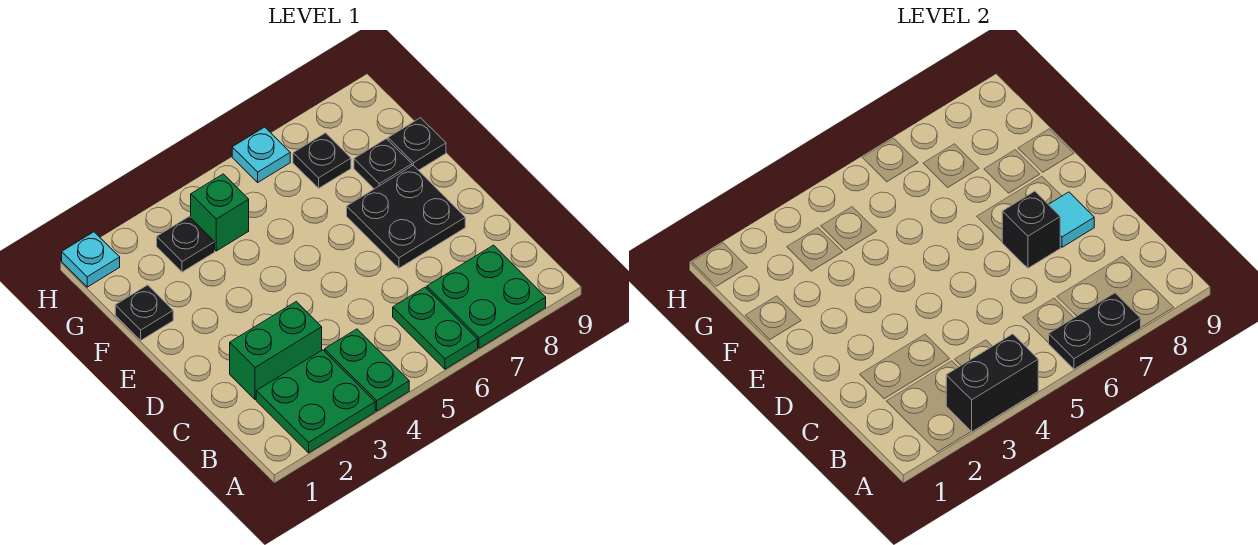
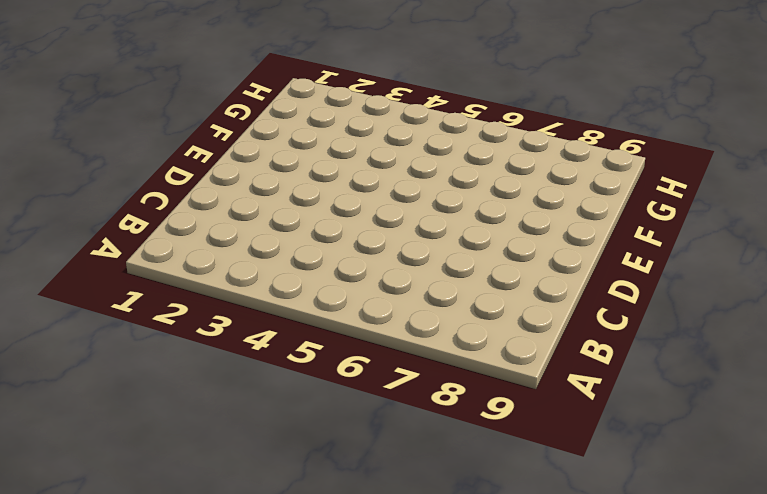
none -> green 2x2 plate [256,350,375,453]
none -> green 1x2 plate [325,329,409,411]
none -> green 1x2 plate [393,287,478,369]

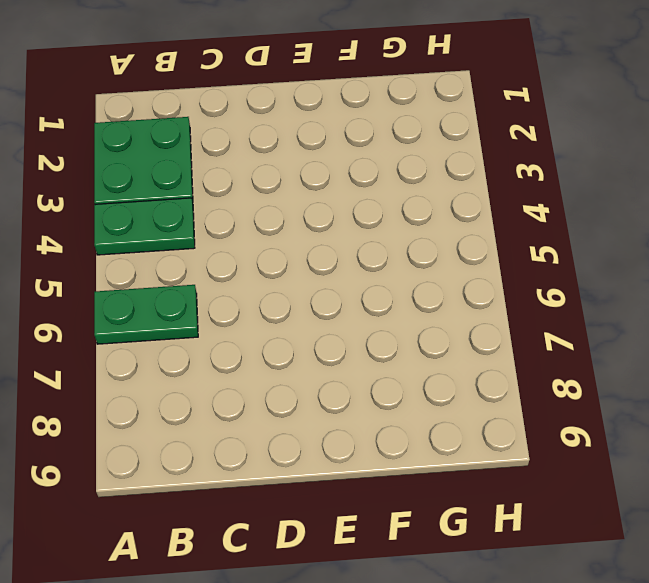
none -> green 2x2 plate [427,245,546,348]
none -> green 1x2 brick [230,302,322,399]
none -> black 2x2 plate [347,165,465,268]

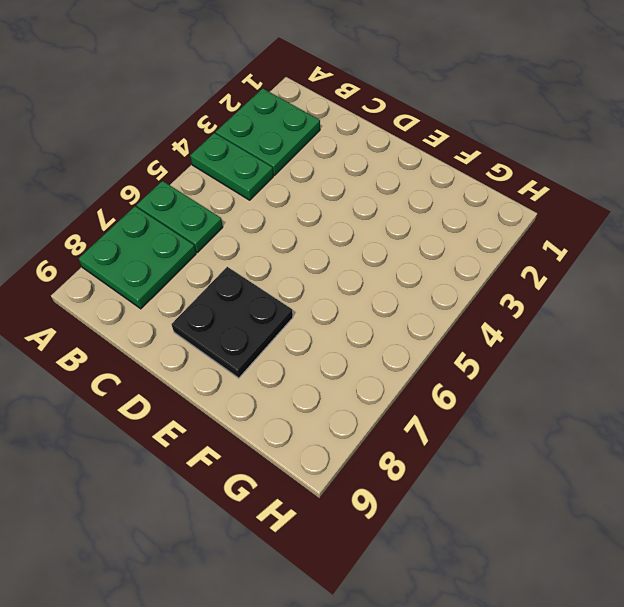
none -> green 1x2 brick [230,302,322,399]
none -> black 1x1 plate [115,285,173,340]
none -> black 1x1 plate [354,139,412,189]

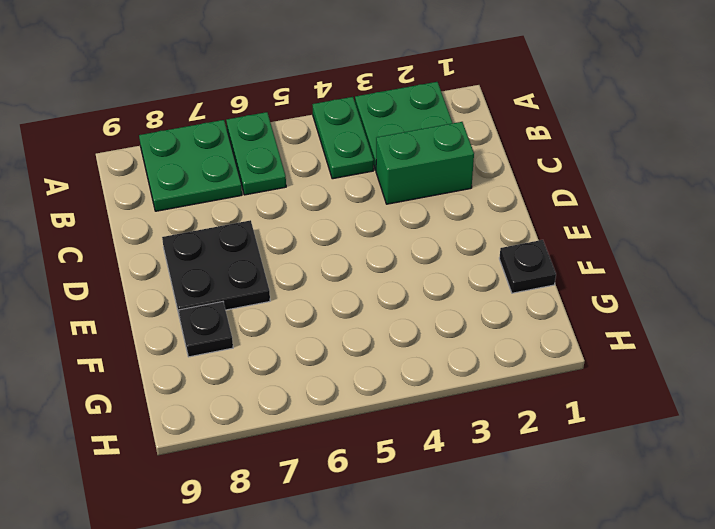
none -> black 1x1 plate [388,118,446,170]
none -> black 1x1 plate [157,217,215,272]
none -> green 1x1 brick [191,174,249,251]

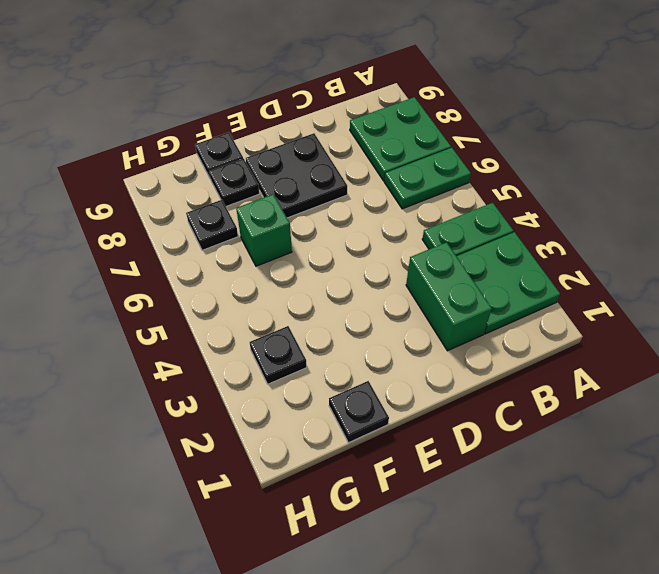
green 1x1 brick [236,194,292,266] -> green 1x1 brick moved to [191,174,249,251]
none -> cyan 1x1 plate [62,232,120,287]
none -> cyan 1x1 plate [232,127,290,182]
none -> black 1x2 brick [946,334,1038,432]

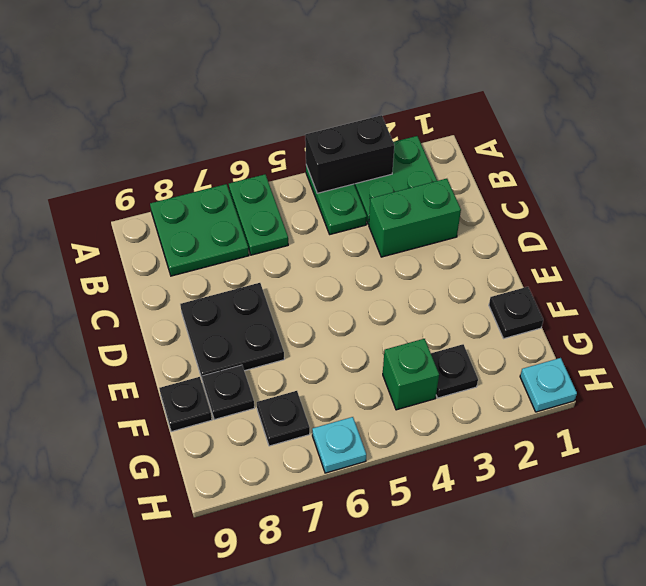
none -> black 1x2 plate [1049,293,1141,369]
none -> black 1x1 brick [1002,191,1060,268]
none -> cyan 1x1 tile [1048,192,1094,247]

